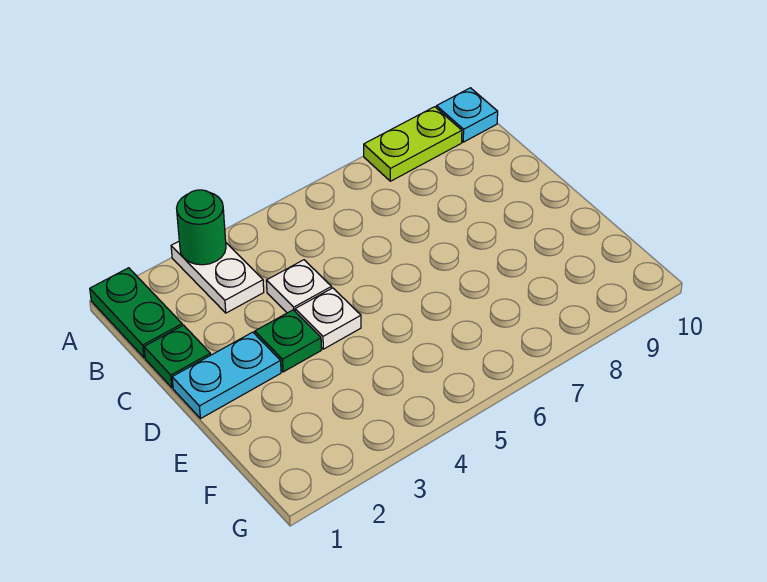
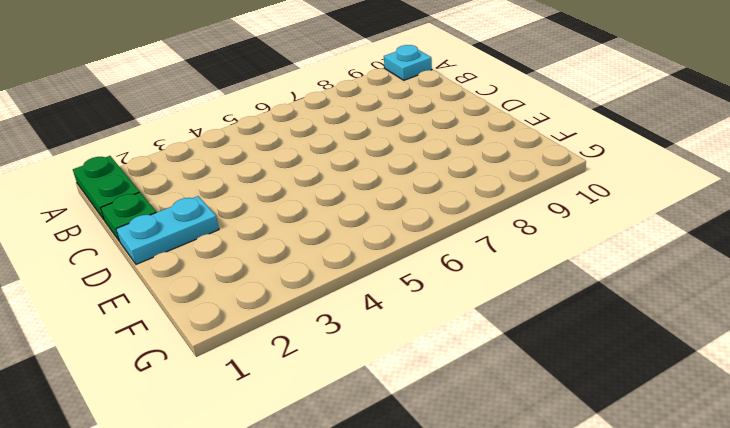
none -> white 1x2 plate [171,241,264,313]
none -> lime 1x2 plate [364,107,462,181]

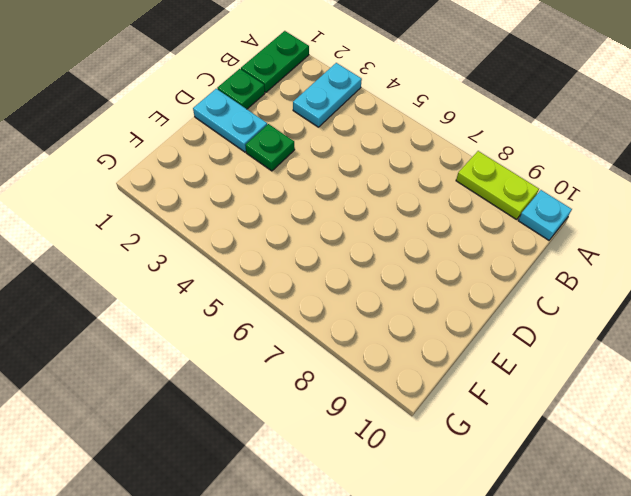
cyan 1x2 plate [293,63,362,127] -> white 1x2 plate [171,241,264,313]
none -> white 1x1 plate [266,260,332,313]
none -> white 1x1 plate [295,288,361,349]

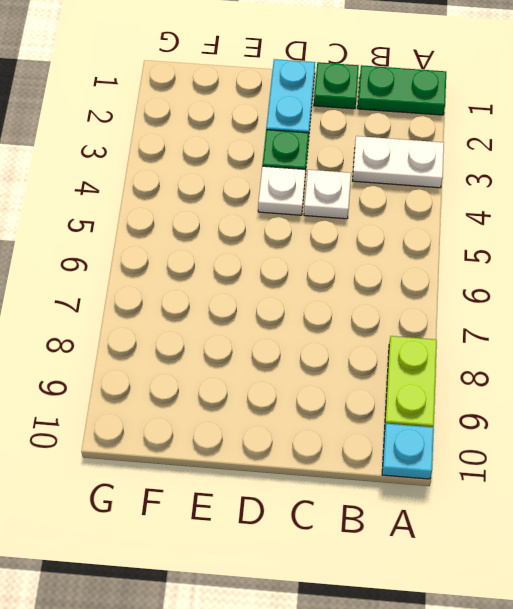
none -> green 1x1 round brick [177,190,226,265]

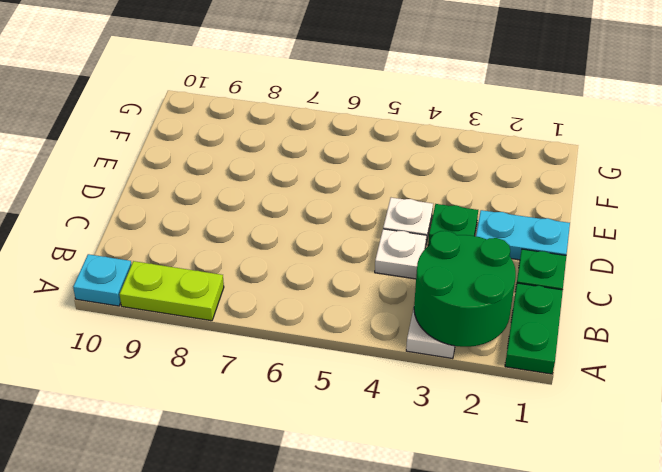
green 2x2 round brick [414,231,516,347] -> green 1x1 round brick [177,190,226,265]

